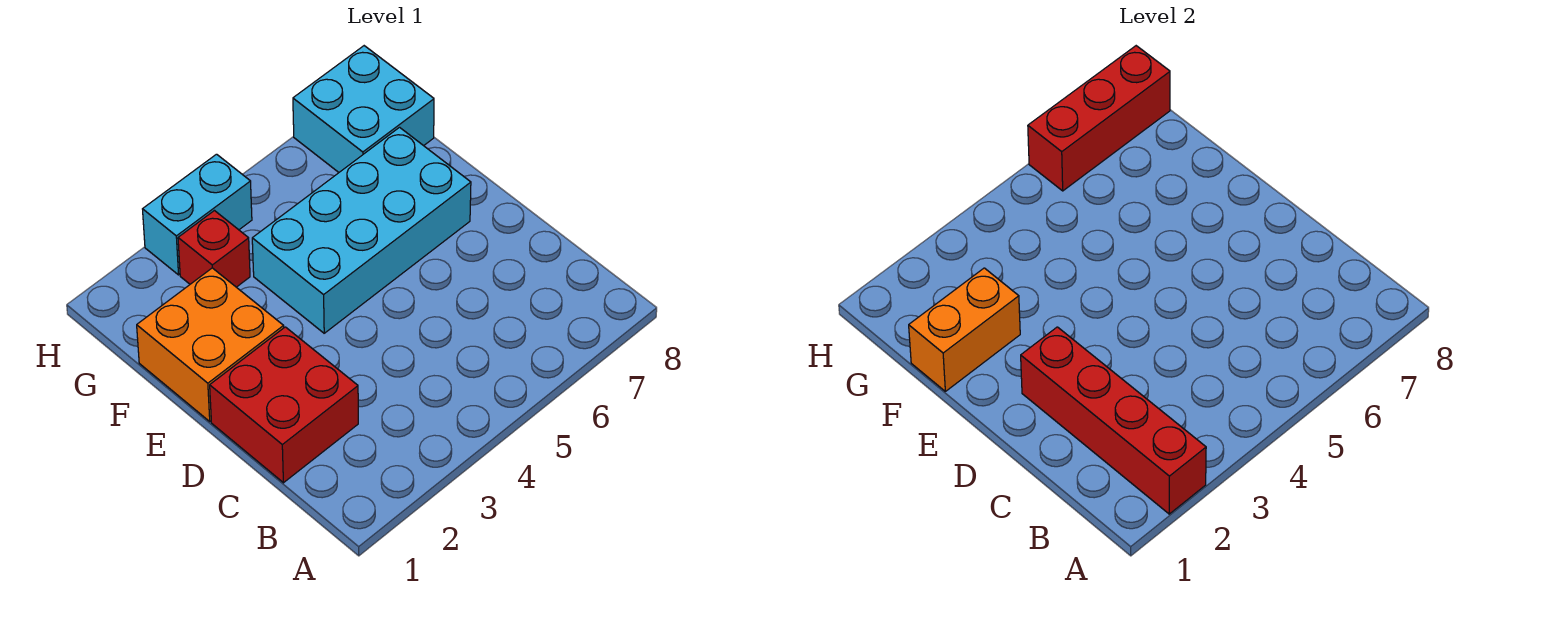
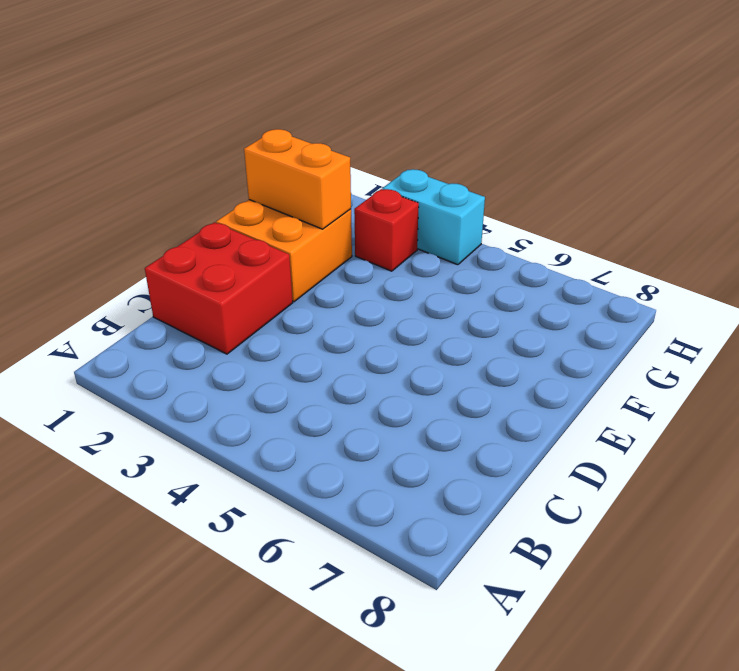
none -> cyan 2x4 brick [252,127,471,333]
none -> cyan 2x2 brick [293,46,434,172]

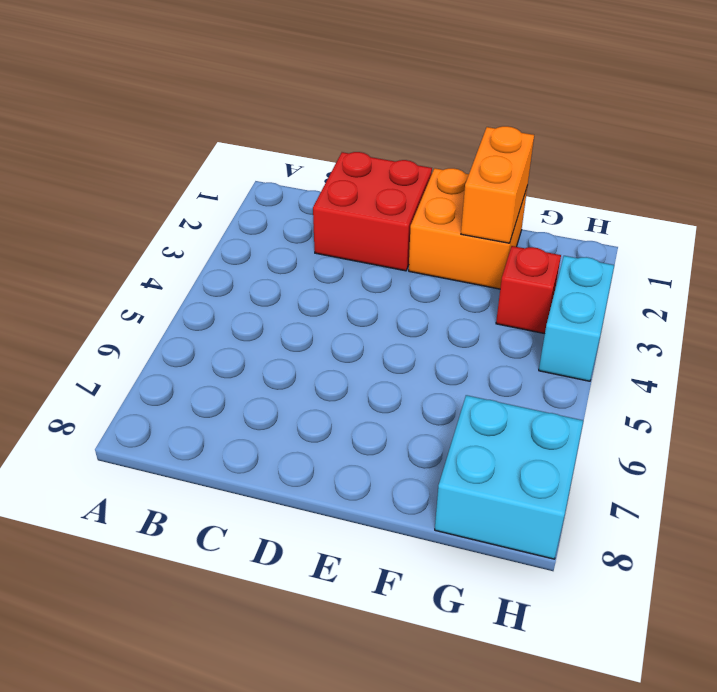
none -> cyan 2x4 brick [252,127,471,333]
none -> red 1x4 brick [1021,327,1206,514]

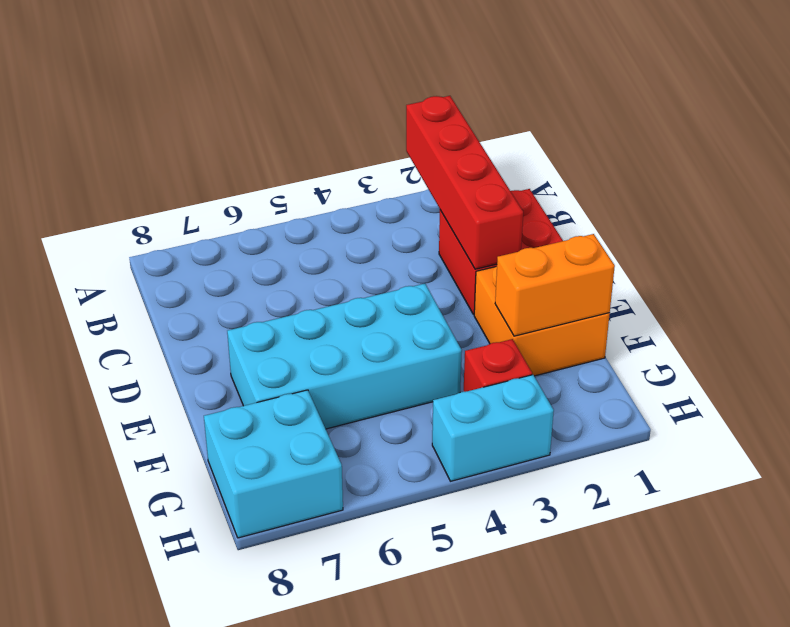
none -> red 1x3 brick [1028,46,1170,191]

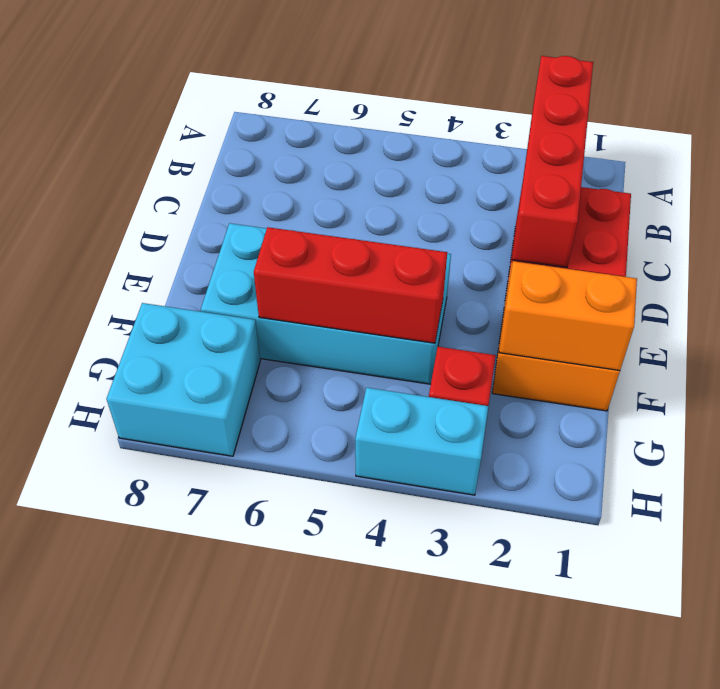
red 1x3 brick [254,227,447,343] -> red 1x3 brick moved to [1028,46,1170,191]

